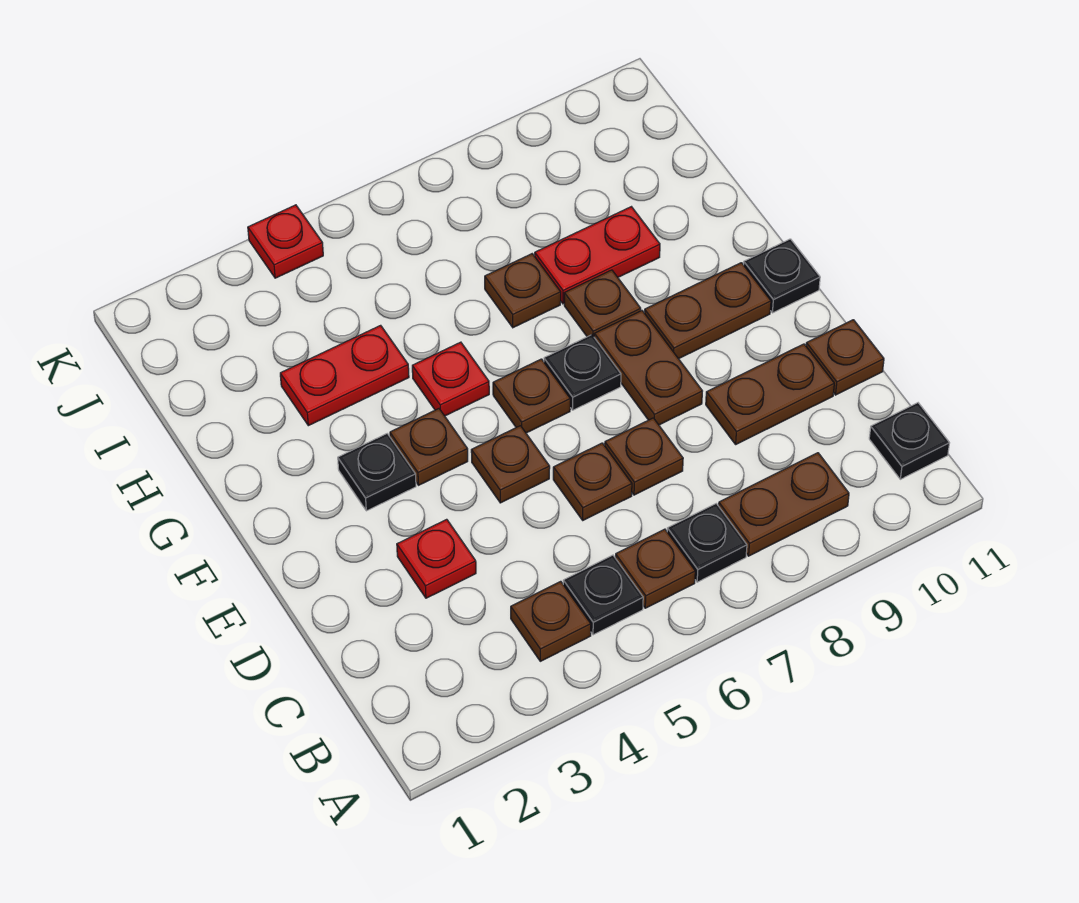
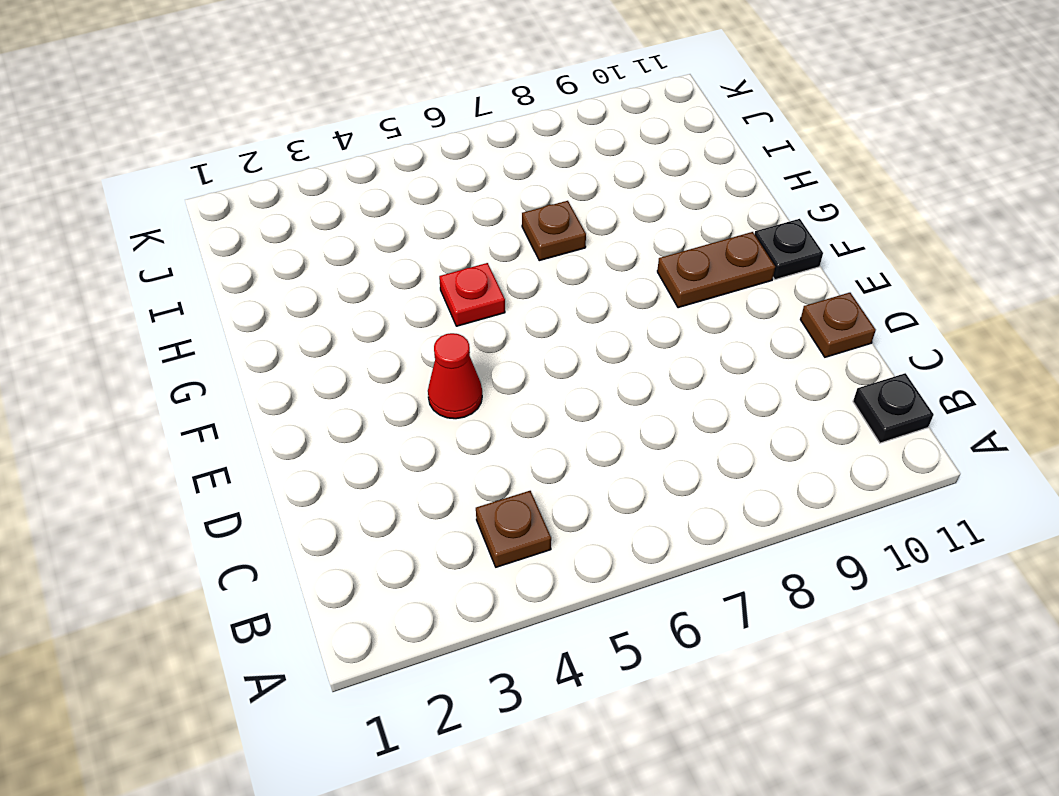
red 1x1 cone [428,333,482,419] -> none
none -> black 1x1 plate [563,555,643,635]
none -> brown 1x1 plate [616,529,695,608]
none -> black 1x1 plate [667,504,747,582]

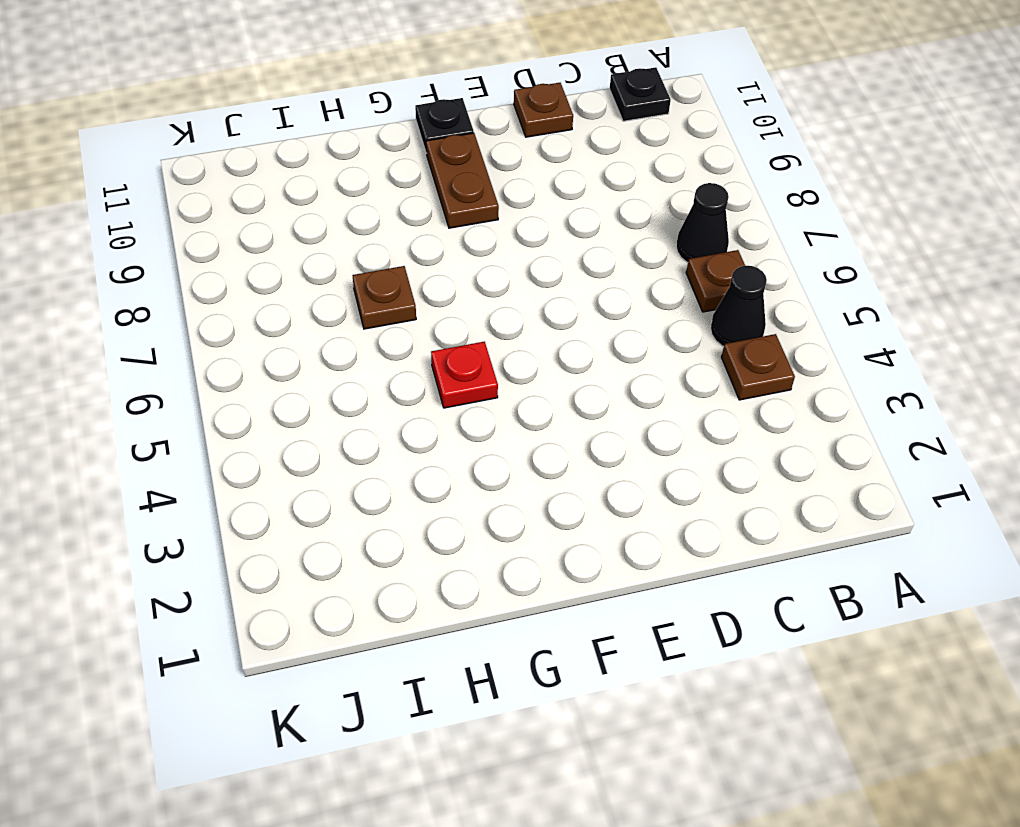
black 1x1 cone [711,266,767,347] -> black 1x1 plate [563,555,643,635]
black 1x1 cone [676,183,729,263] -> black 1x1 plate [667,504,747,582]
none -> brown 1x2 plate [719,453,849,556]
none -> red 1x1 plate [397,519,476,598]
none -> brown 1x1 plate [553,443,632,520]

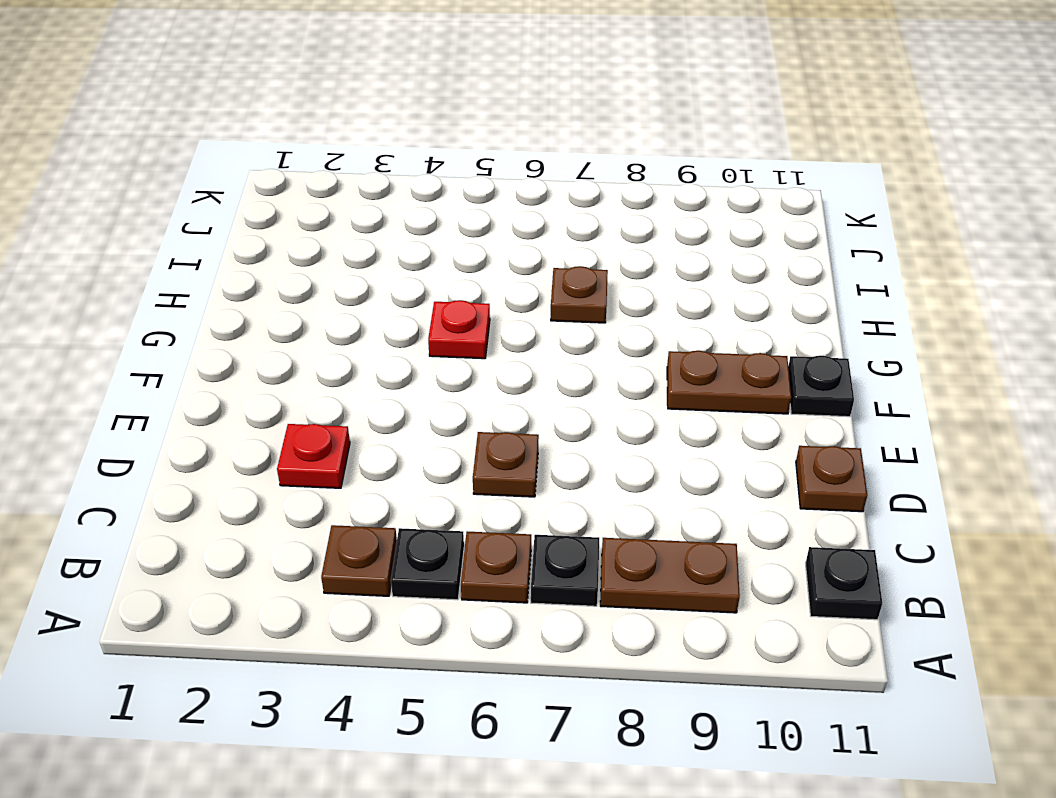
none -> brown 1x1 plate [605,418,683,495]
none -> brown 1x2 plate [706,344,834,444]
none -> brown 1x1 plate [471,426,550,503]

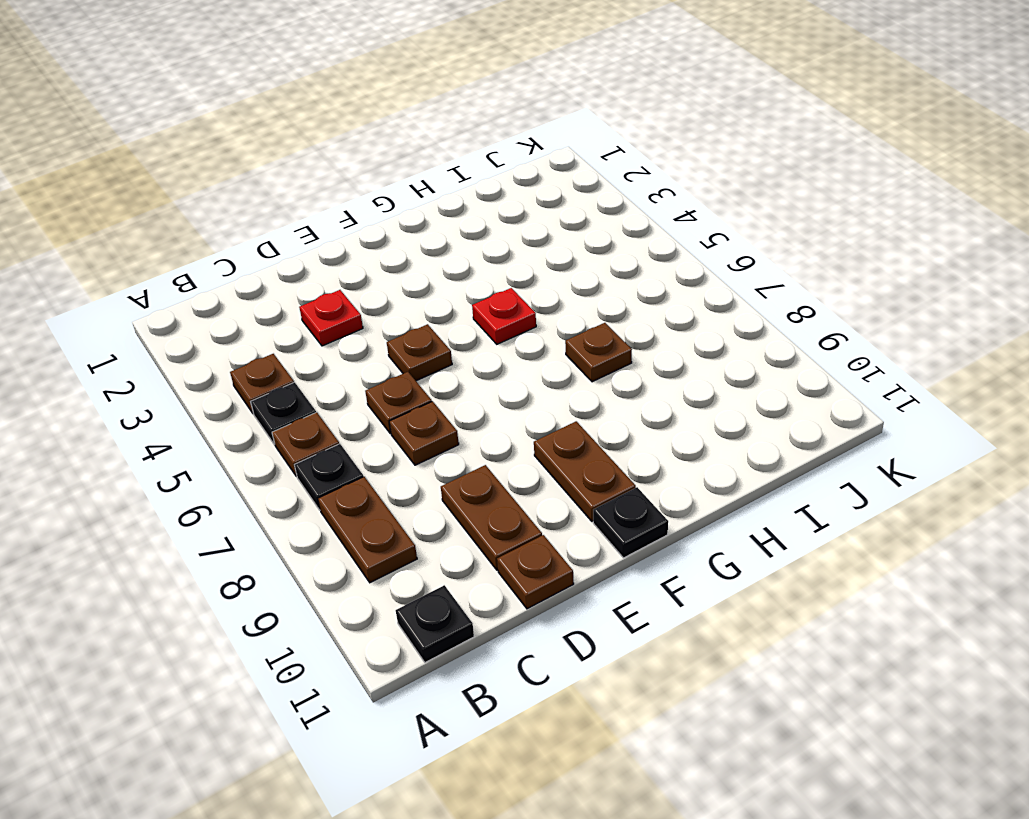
none -> brown 1x2 plate [594,311,702,425]
none -> black 1x1 plate [338,434,416,511]
none -> brown 1x1 plate [390,409,468,485]

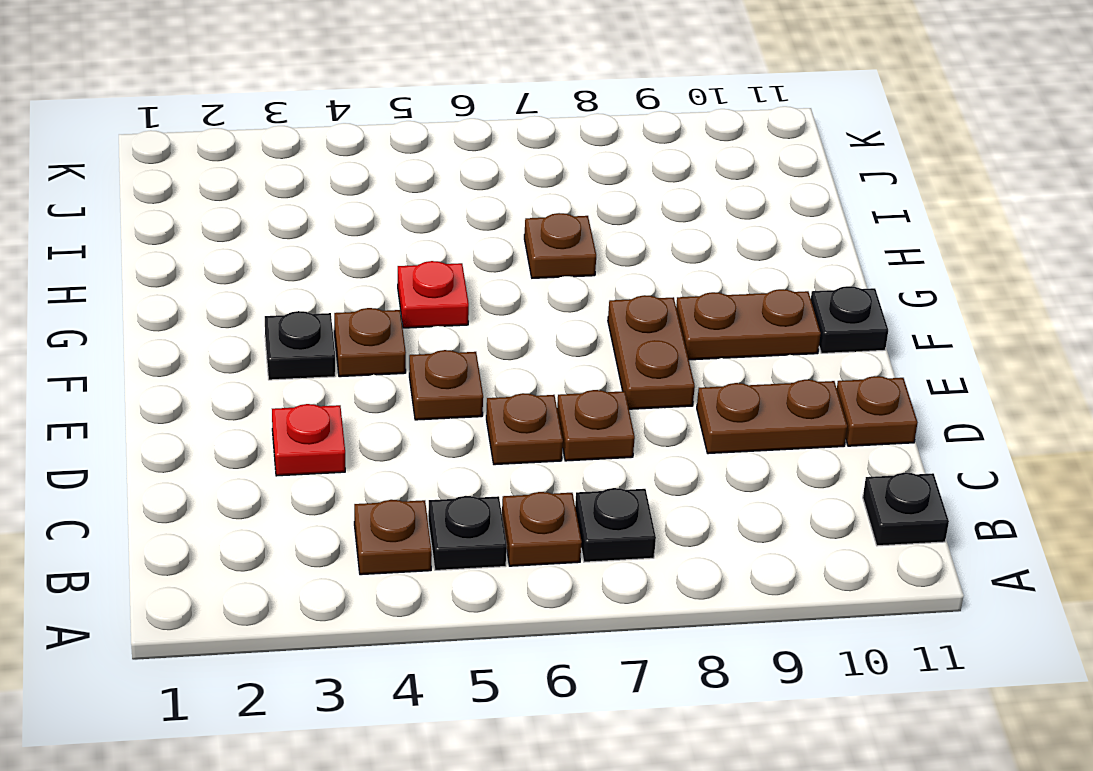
none -> brown 1x2 plate [719,453,849,556]
none -> brown 1x1 plate [493,359,570,433]
none -> black 1x1 plate [544,335,621,410]

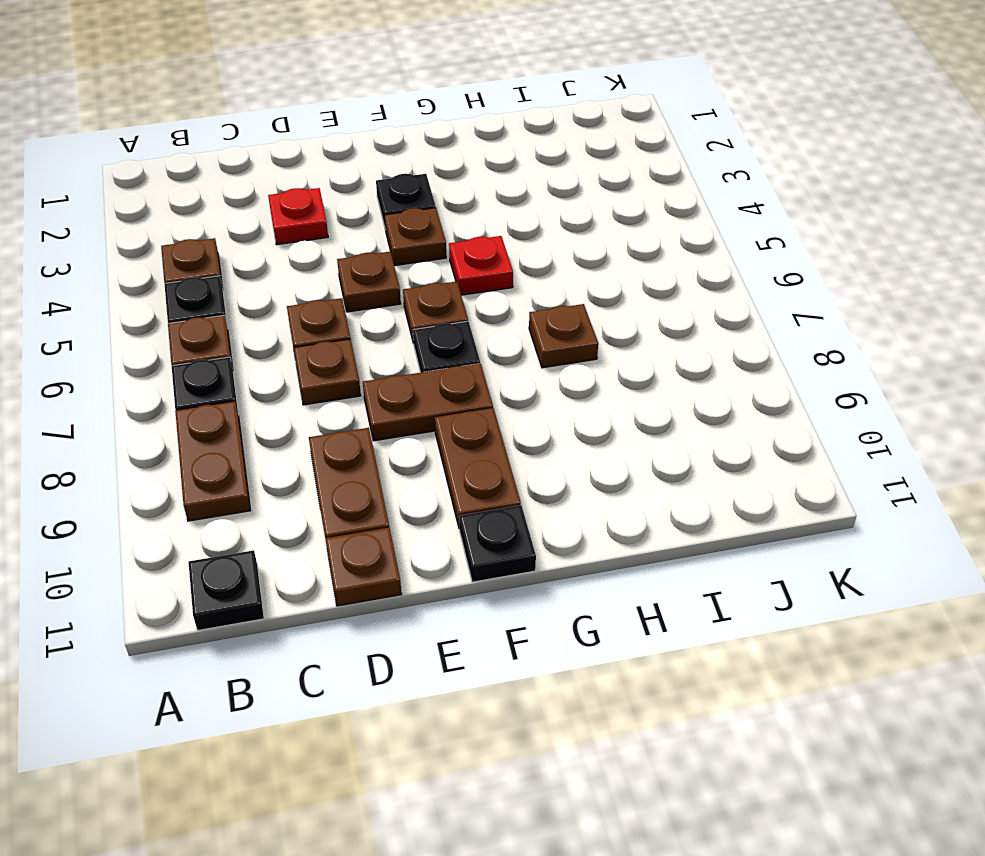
none -> brown 1x1 plate [564,270,641,337]
none -> red 1x2 plate [280,325,409,426]
none -> red 1x2 plate [535,207,660,304]

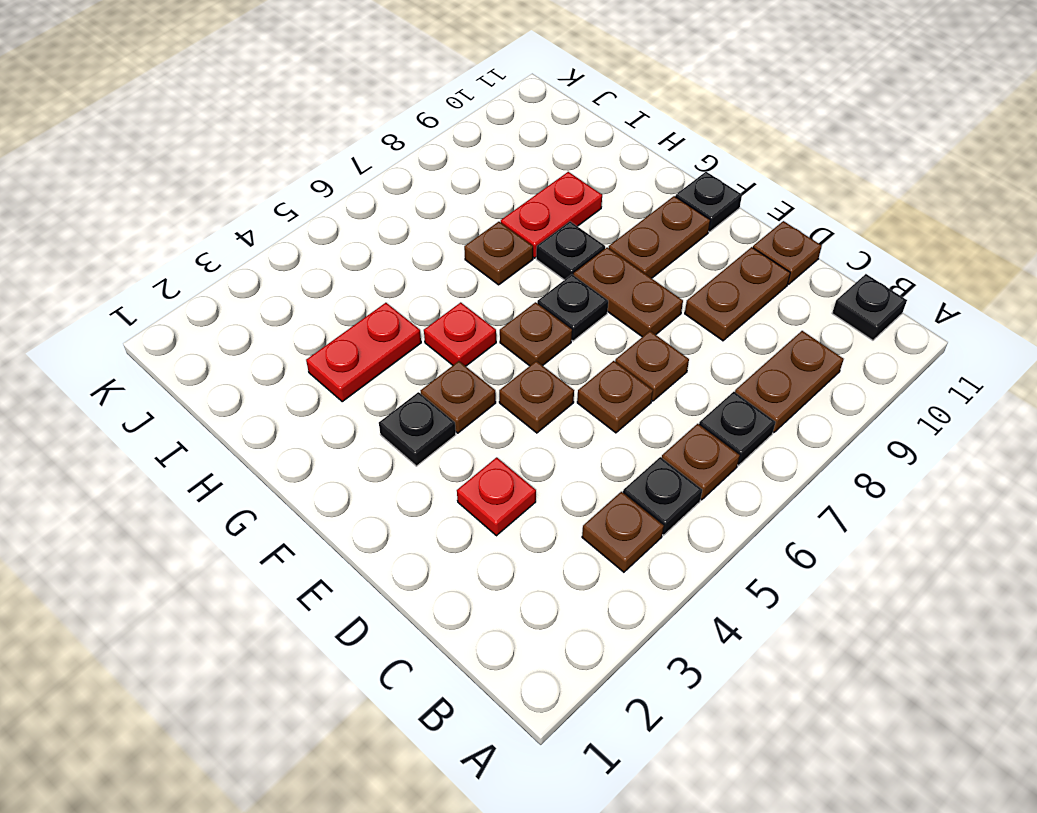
black 1x1 plate [536,222,605,280] -> brown 1x1 plate [564,270,641,337]
none -> red 1x1 plate [248,205,323,278]

